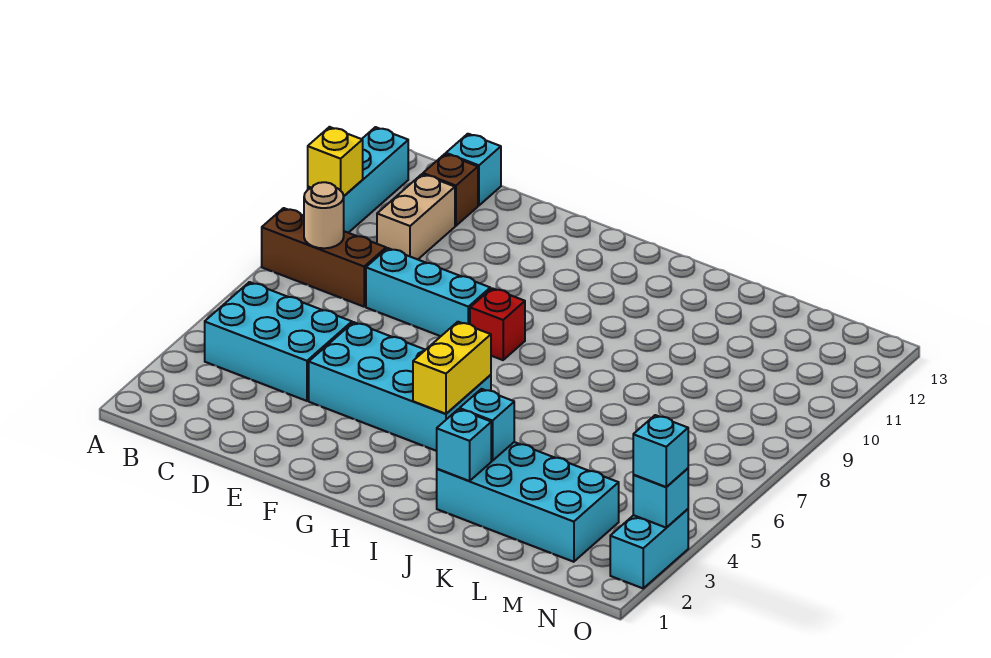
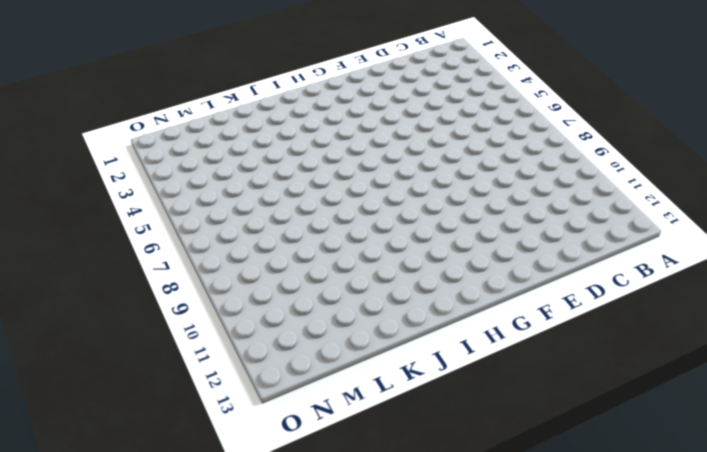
none -> brown 1x3 brick [262,208,386,307]
none -> cyan 1x3 brick [308,127,408,233]
none -> cyan 2x3 brick [205,282,352,401]

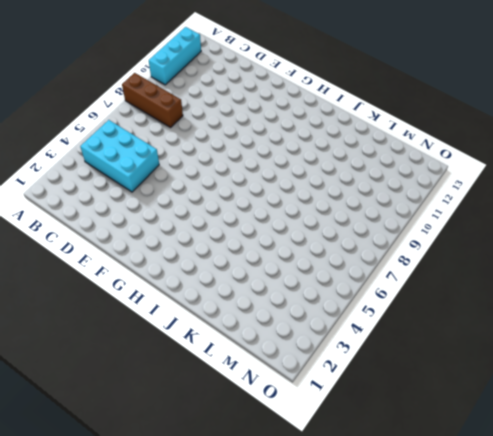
none -> tan 1x2 brick [377,174,455,259]
none -> brown 1x1 brick [423,154,478,226]
none -> cyan 1x1 brick [446,134,501,205]

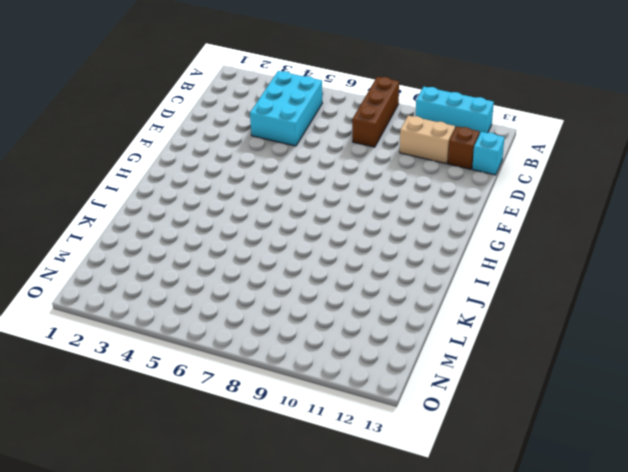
none -> cyan 1x3 brick [366,248,490,336]
none -> cyan 2x4 brick [309,322,491,451]
none -> red 1x1 brick [470,288,525,360]

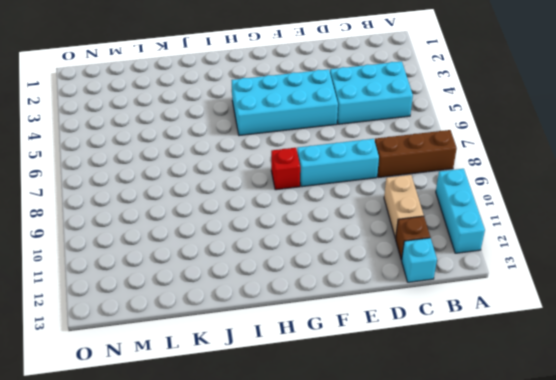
none -> cyan 2x4 brick [437,442,619,562]
none -> cyan 1x2 brick [610,509,688,588]
none -> yellow 1x1 brick [308,127,363,196]

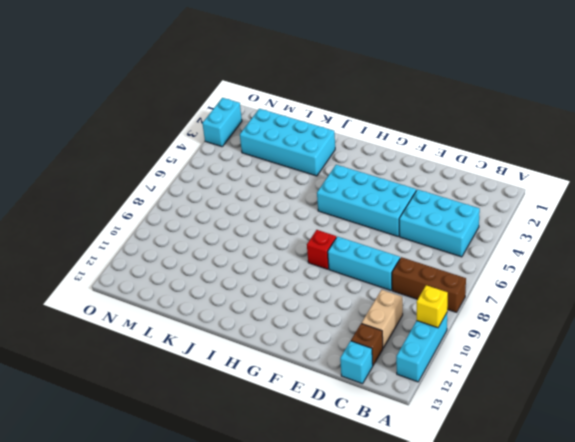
none -> tan 1x1 round brick [304,182,344,248]
none -> yellow 1x2 brick [413,322,491,414]
none -> cyan 1x1 brick [437,409,491,481]

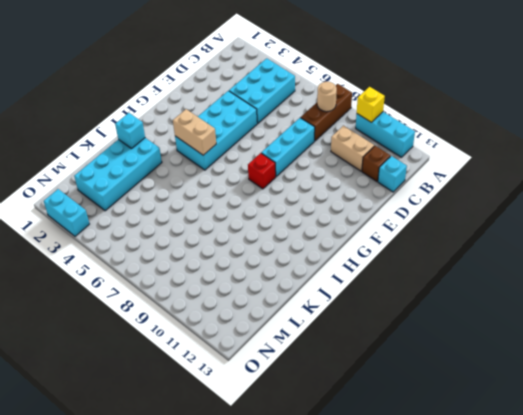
tan 1x2 brick [173,109,216,155] -> yellow 1x2 brick [413,322,491,414]
none -> cyan 1x1 brick [460,389,514,461]
none -> cyan 1x1 brick [633,468,688,528]
none -> cyan 1x1 brick [633,415,688,487]

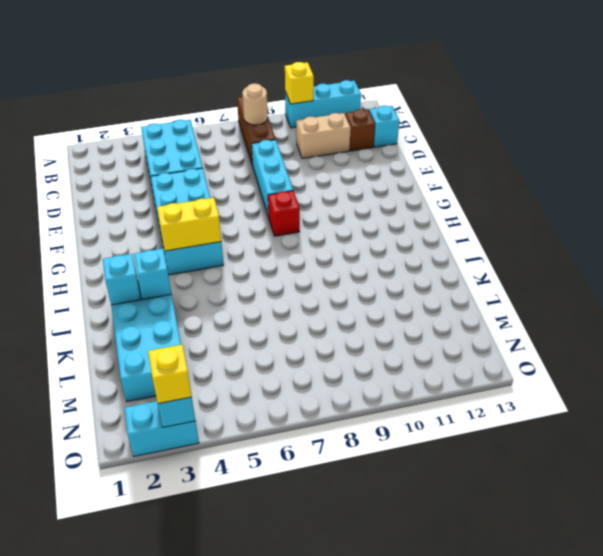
yellow 1x1 brick [148,345,192,404] -> cyan 1x1 brick [633,415,688,487]

